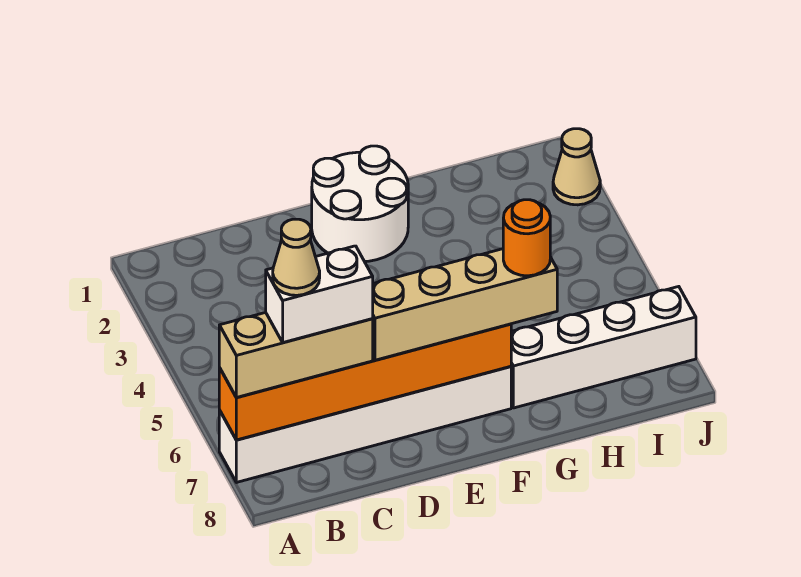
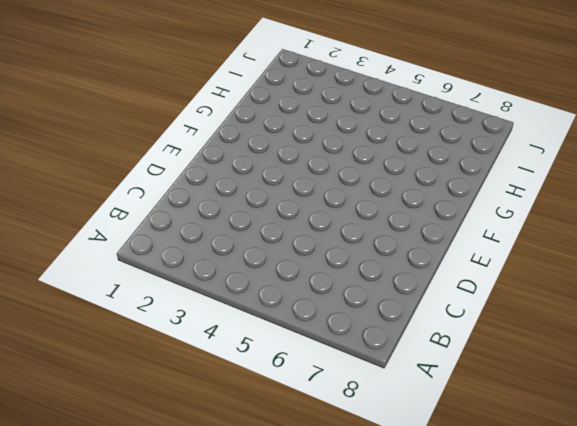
none -> white 1x6 brick [219,366,511,482]
none -> white 2x2 round brick [312,146,408,262]

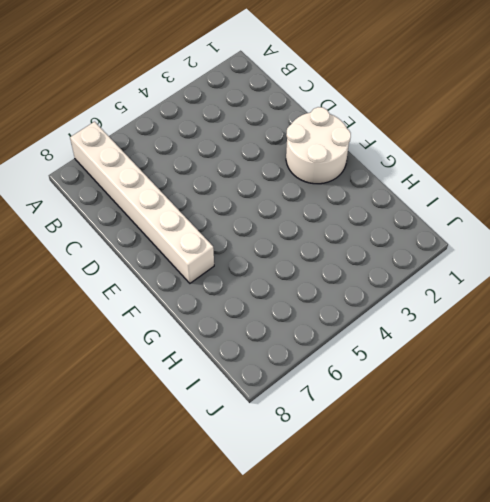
none -> white 1x4 brick [511,287,696,408]
none -> tan 1x1 cone [553,129,600,205]

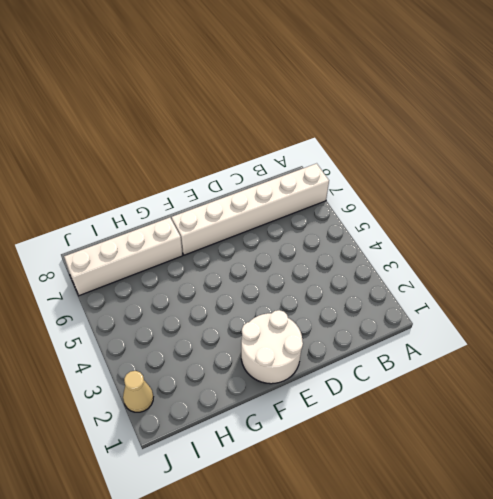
none -> orange 1x6 brick [219,324,511,440]
none -> tan 1x3 brick [219,313,373,398]

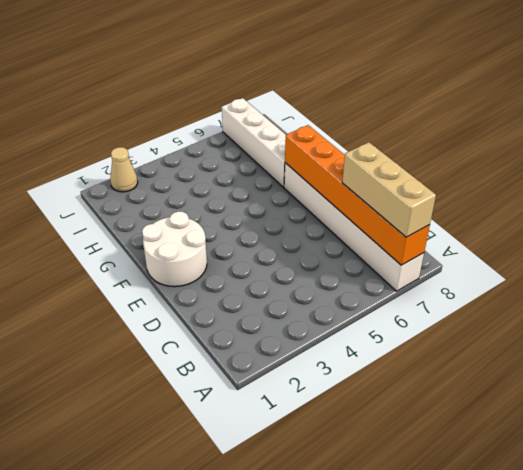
none -> tan 1x4 brick [373,249,557,360]
none -> white 1x2 brick [266,246,373,342]

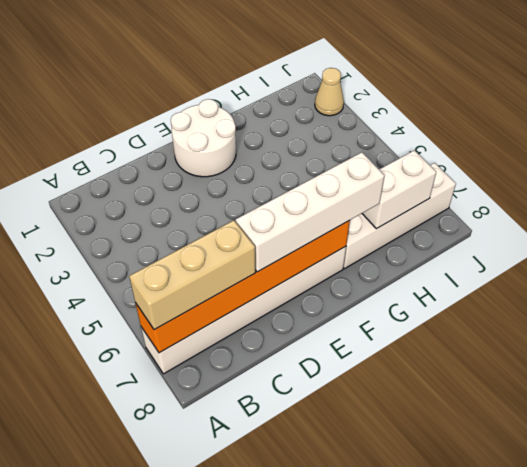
white 1x4 brick [236,152,384,272] -> tan 1x4 brick [373,249,557,360]
white 1x2 brick [362,150,436,229] -> white 1x2 brick moved to [266,246,373,342]
none -> orange 1x1 round brick [503,200,550,276]
none -> tan 1x1 cone [273,219,320,295]

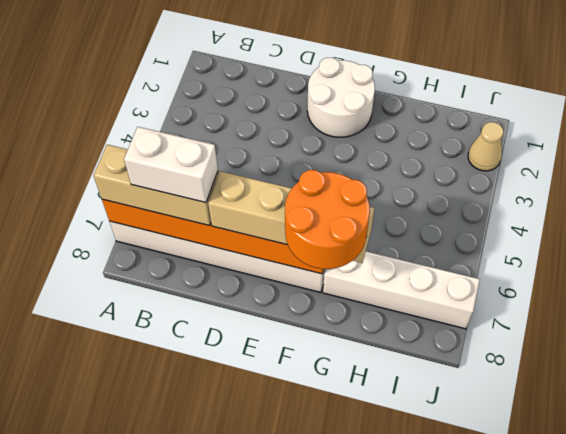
orange 2x2 round brick [285,170,370,269] -> orange 1x1 round brick [503,200,550,276]
none -> tan 1x1 cone [273,219,320,295]

